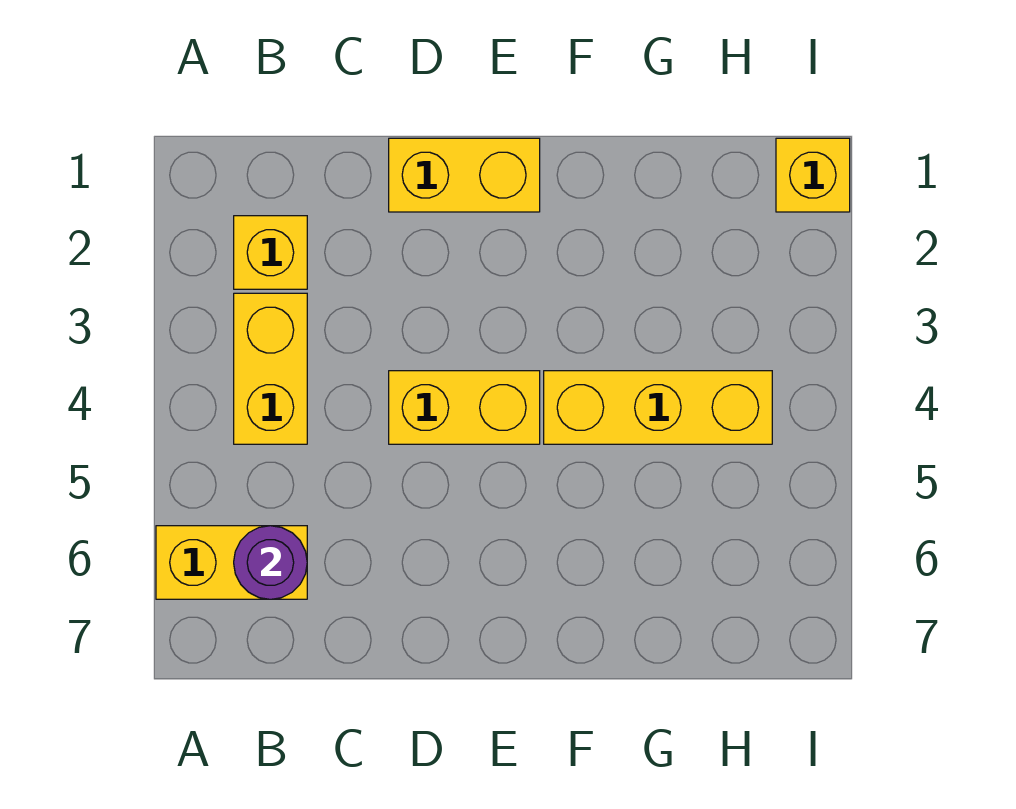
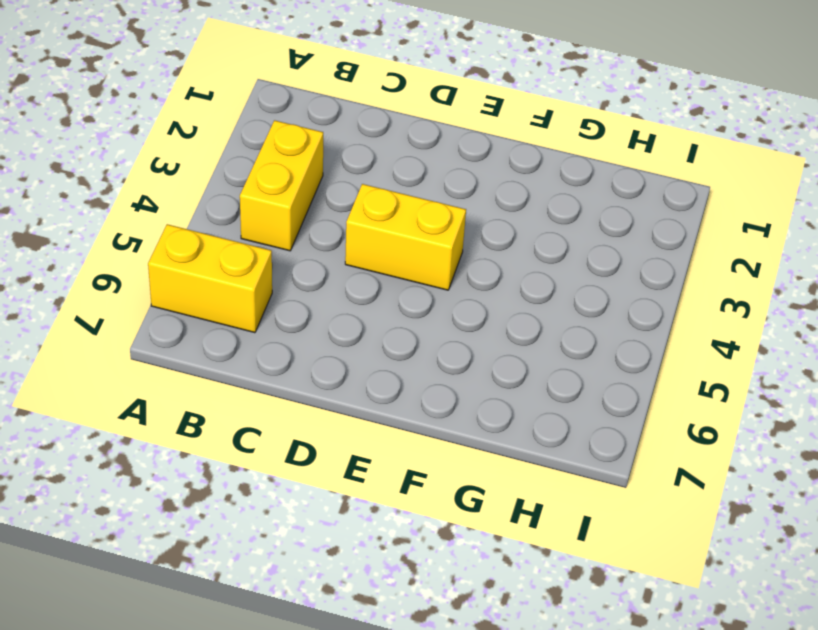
none -> yellow 1x1 brick [234,216,307,289]
none -> yellow 1x2 brick [389,138,540,212]

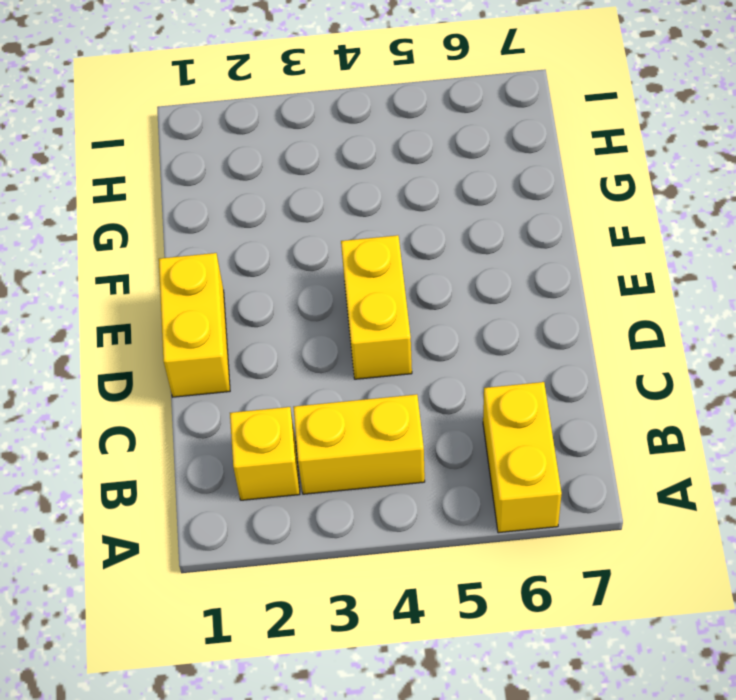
none -> yellow 1x3 brick [544,371,772,444]
none -> yellow 1x1 brick [776,138,850,212]

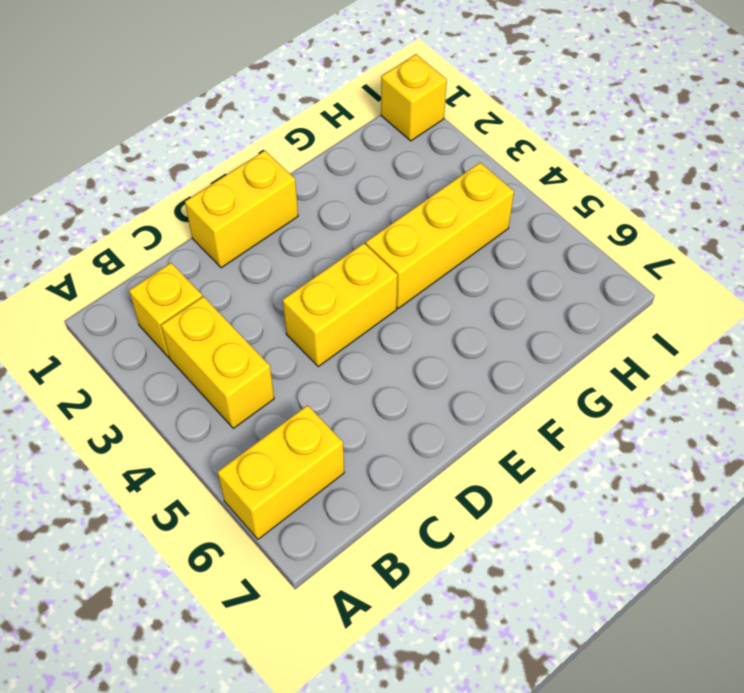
none -> purple 1x1 round brick [234,526,307,599]

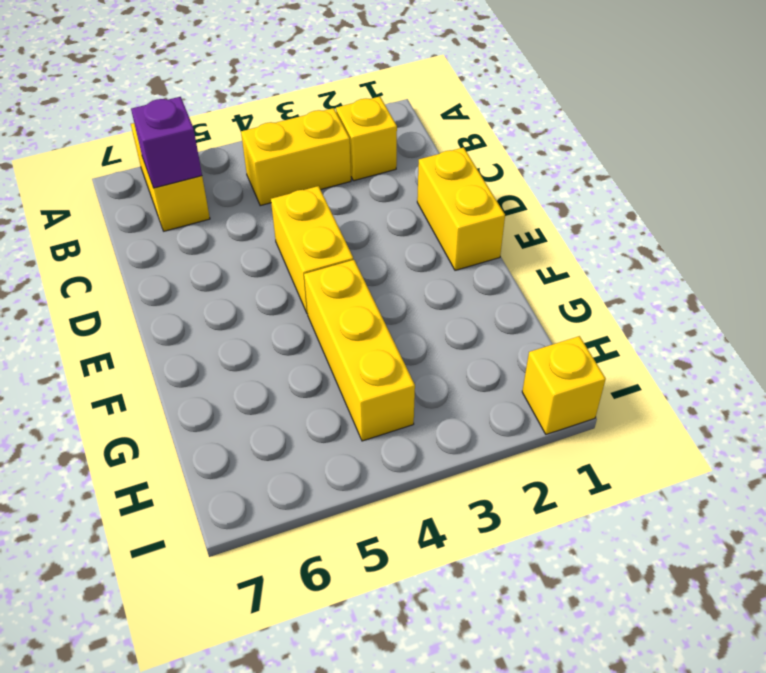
purple 1x1 brick [131,97,202,188] -> purple 1x1 round brick [234,526,307,599]

